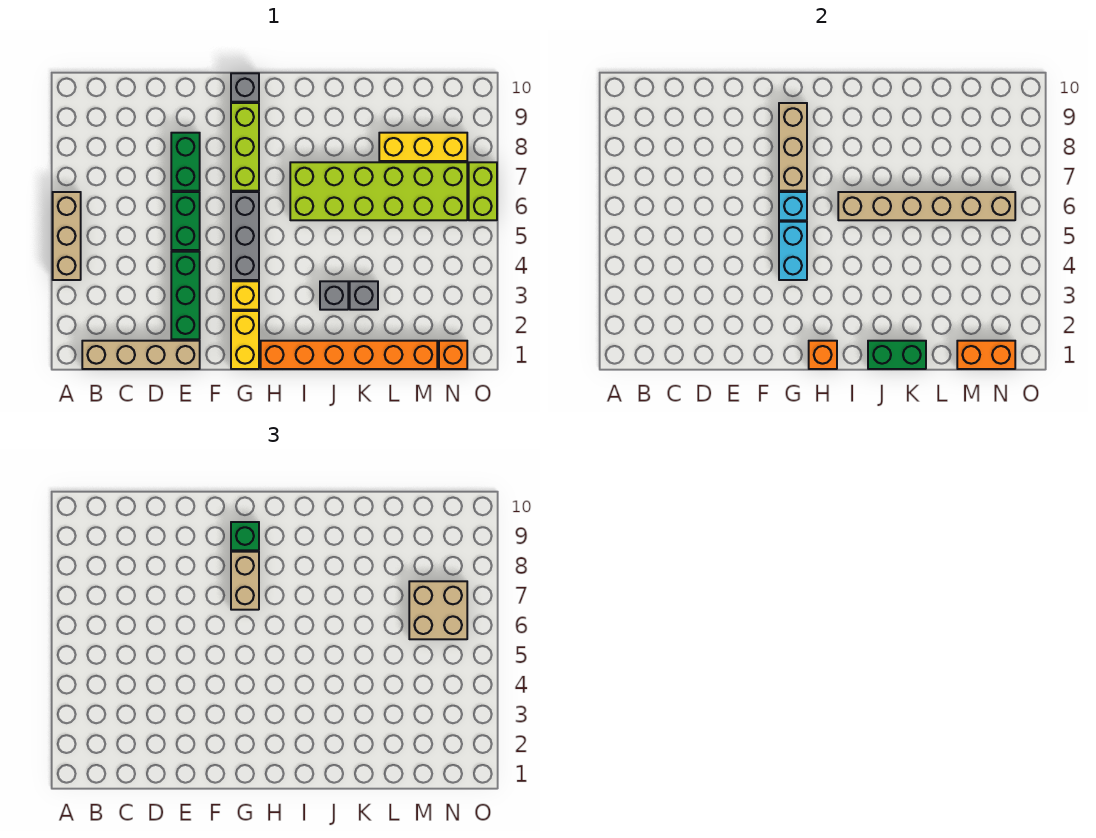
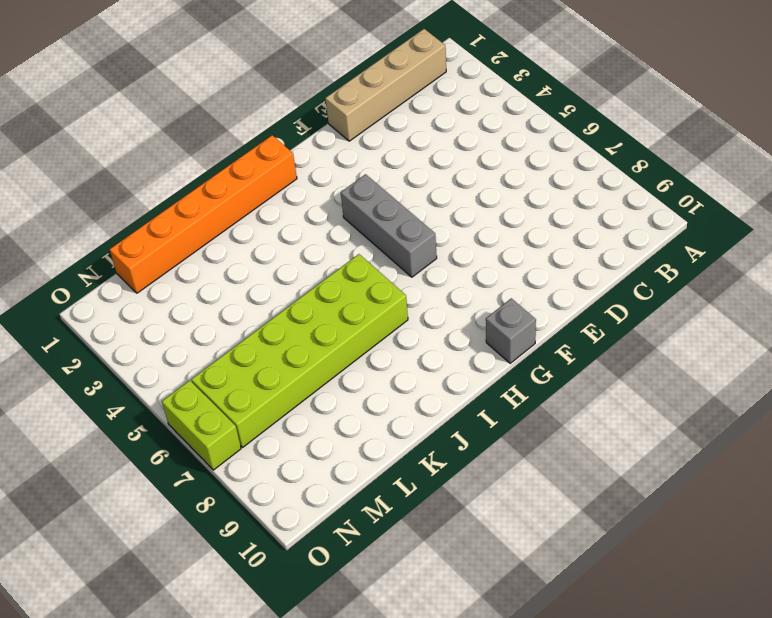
none -> tan 1x3 brick [53,192,81,280]
none -> green 1x3 brick [171,252,200,339]
none -> green 1x2 brick [171,192,200,250]

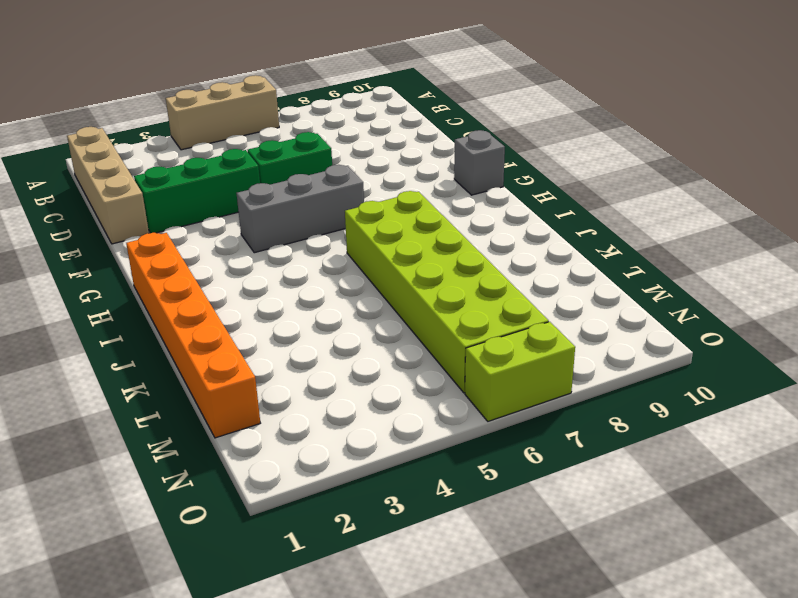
none -> green 1x2 brick [171,133,200,191]
none -> yellow 1x2 brick [231,311,259,369]
none -> yellow 1x1 brick [231,281,259,310]

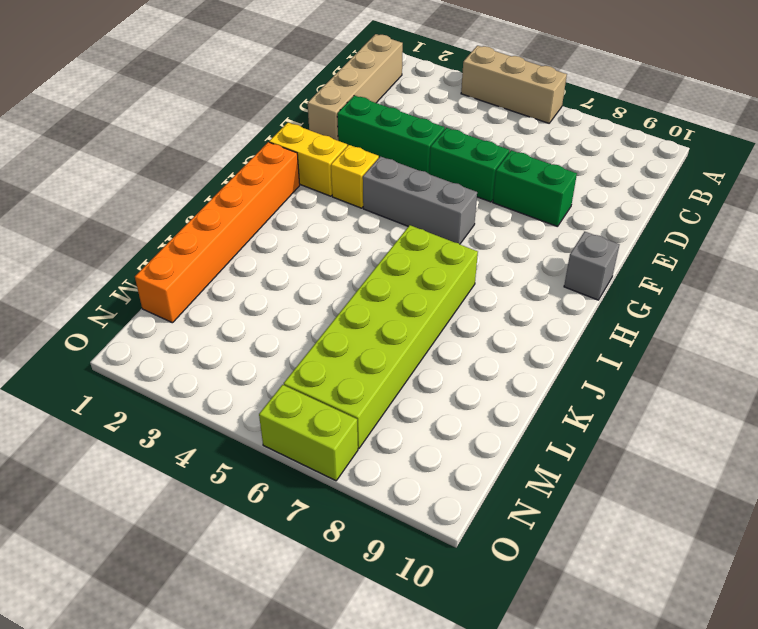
none -> lime 1x3 brick [231,103,259,191]
none -> grey 1x1 brick [320,281,348,310]
none -> grey 1x1 brick [350,281,378,310]

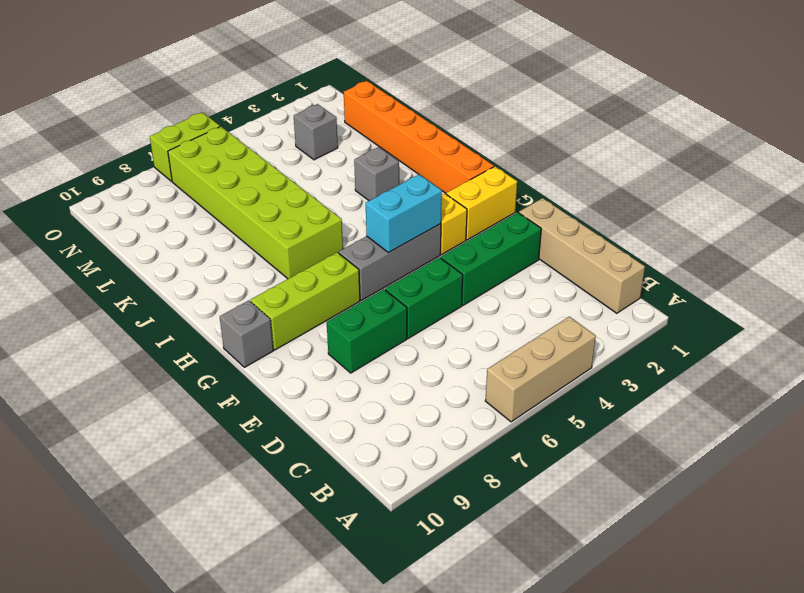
grey 1x1 brick [294,104,338,160] -> grey 1x1 brick moved to [350,281,378,310]
none -> yellow 1x3 brick [379,133,467,161]
none -> orange 1x1 brick [439,341,467,369]
none -> cyan 1x1 brick [779,192,807,220]

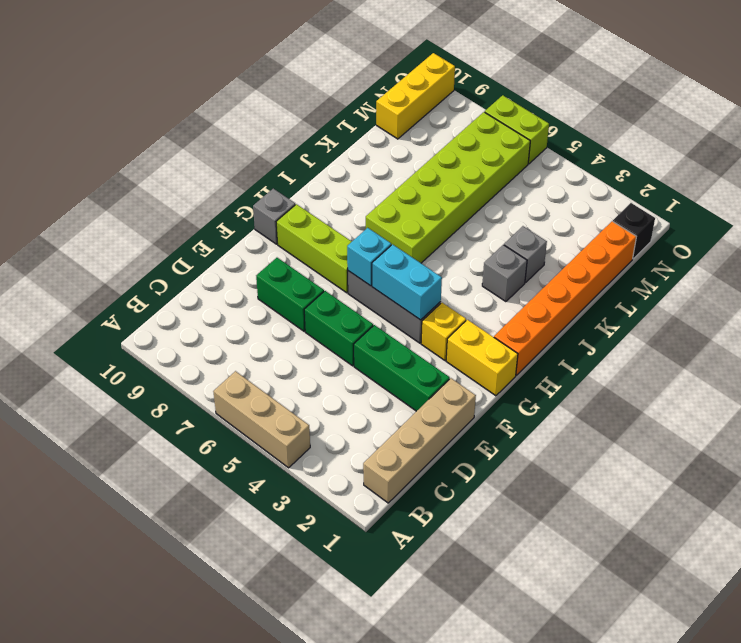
yellow 1x3 brick [376,53,455,139] -> yellow 1x3 brick moved to [379,133,467,161]
black 1x1 brick [613,203,655,259] -> orange 1x1 brick [439,341,467,369]
none -> tan 1x3 brick [779,103,807,191]
none -> orange 1x1 brick [809,341,837,369]
none -> tan 1x6 brick [838,192,1015,220]

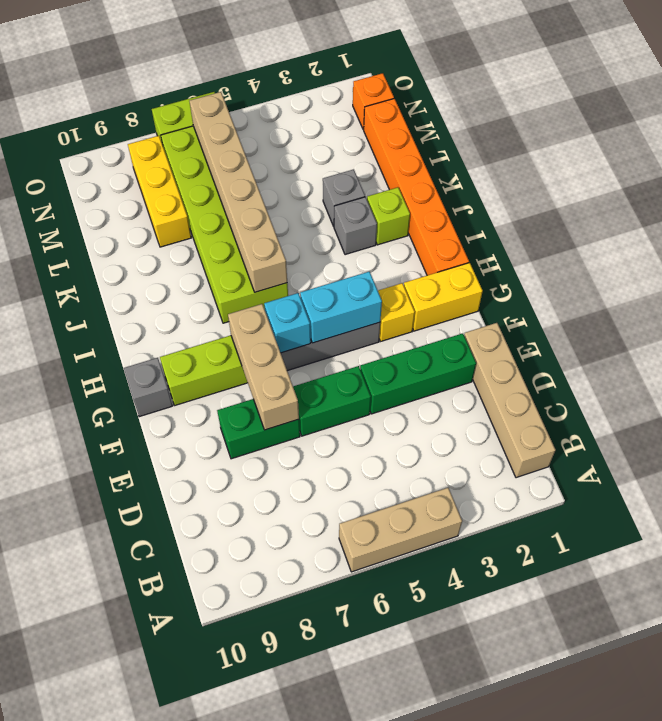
tan 1x3 brick [228,304,299,430] -> tan 1x3 brick turned to [779,103,807,191]
lime 1x1 brick [367,187,410,245] -> none
none -> orange 1x1 brick [809,341,837,369]
none -> green 1x2 brick [868,341,926,369]
none -> orange 1x2 brick [957,341,1015,369]

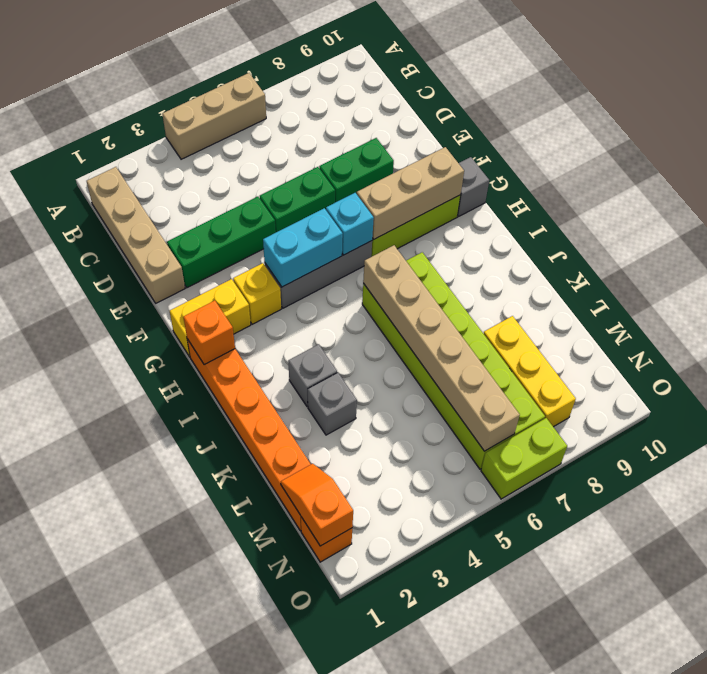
orange 1x2 slope [281,464,353,546] -> orange 1x2 brick [957,341,1015,369]
none -> green 1x2 brick [868,341,926,369]
none -> tan 1x2 brick [231,552,259,610]
none -> green 1x1 brick [231,522,259,550]

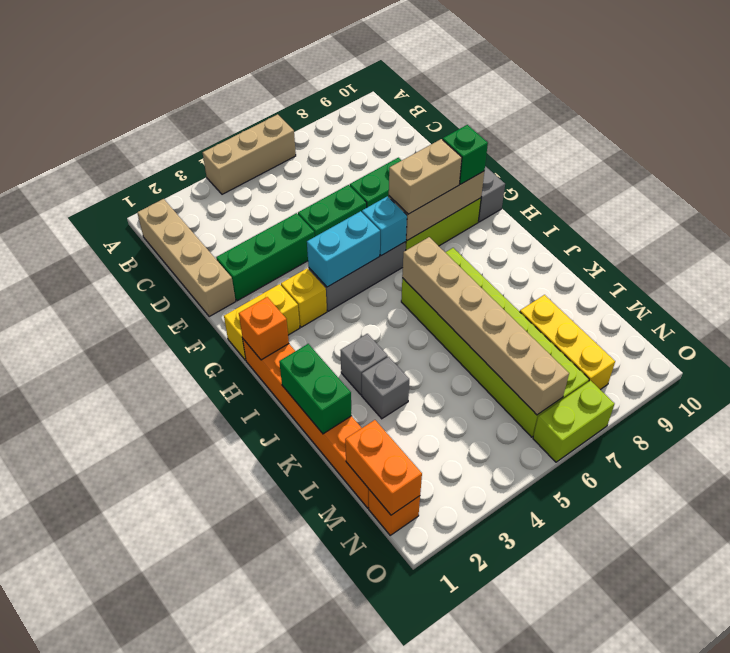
none -> tan 2x2 brick [409,581,467,639]

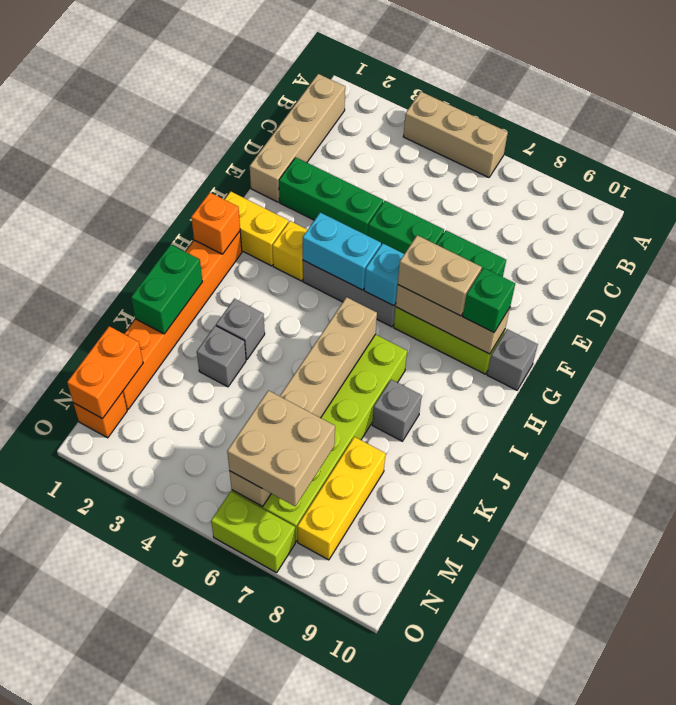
grey 1x1 brick [372,380,422,441] -> none

